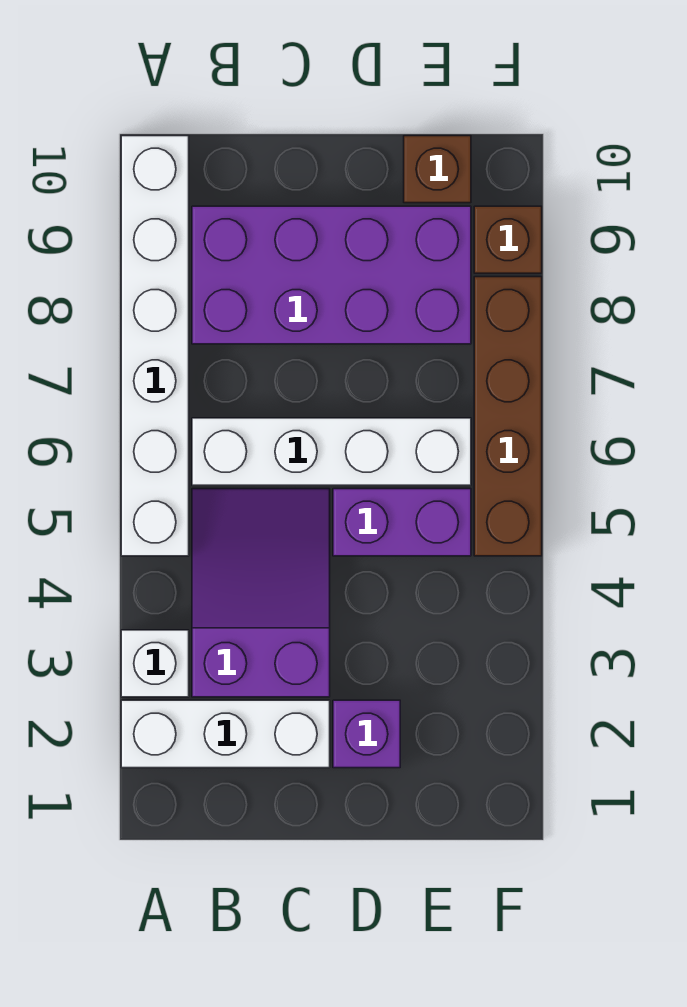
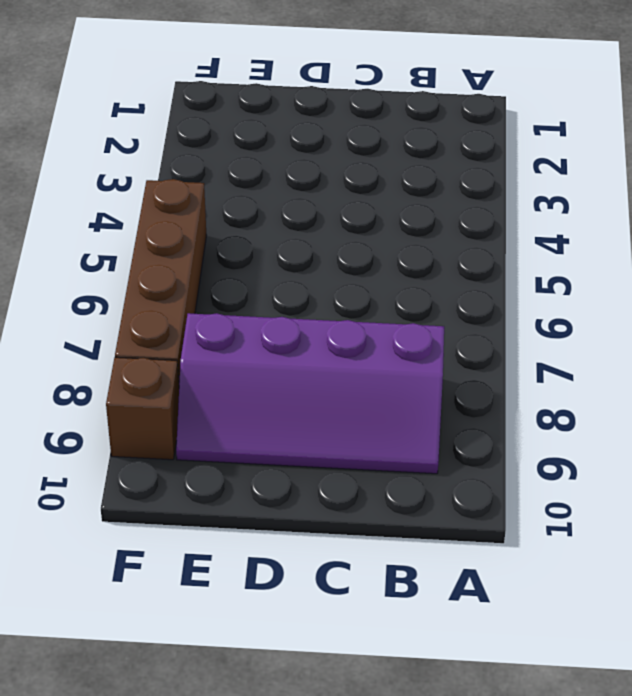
purple 2x4 slope [176,313,444,474] -> purple 2x4 brick [192,206,471,344]
none -> white 1x3 brick [121,700,330,768]
none -> white 1x1 brick [121,630,189,697]

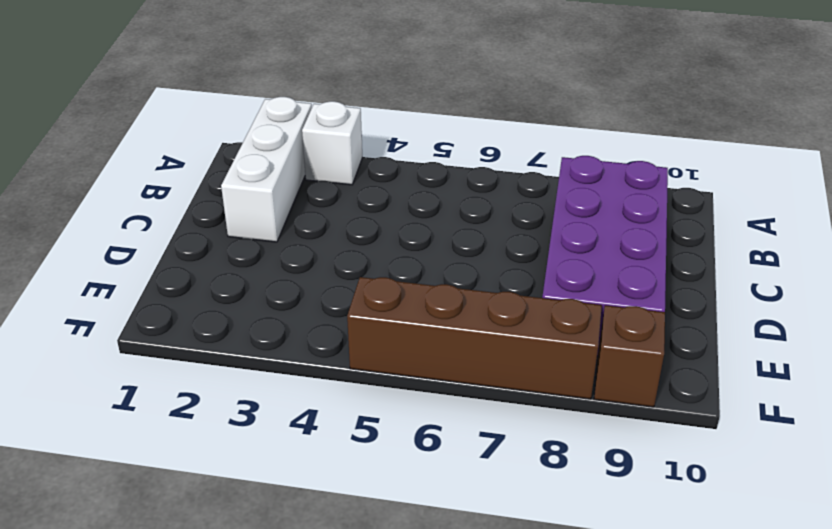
none -> white 1x6 brick [121,136,189,556]
none -> purple 2x3 slope [192,489,330,697]

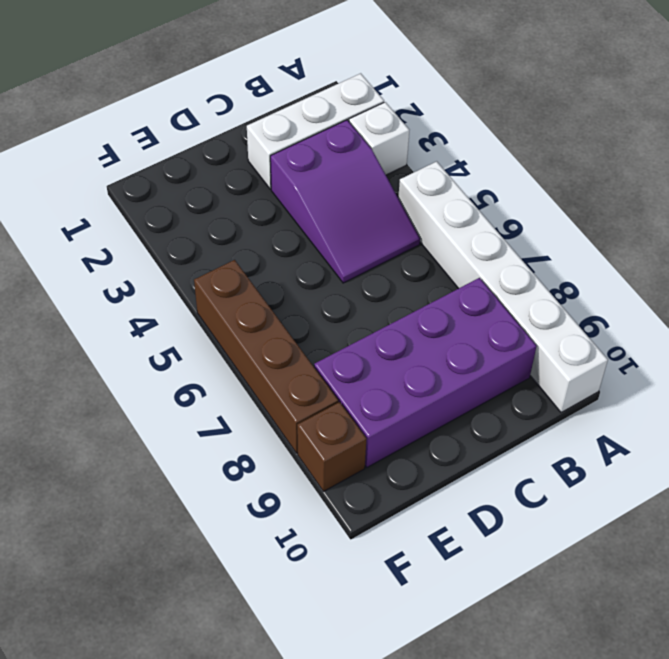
none -> white 1x4 brick [192,418,471,485]
none -> purple 1x1 brick [333,700,400,768]

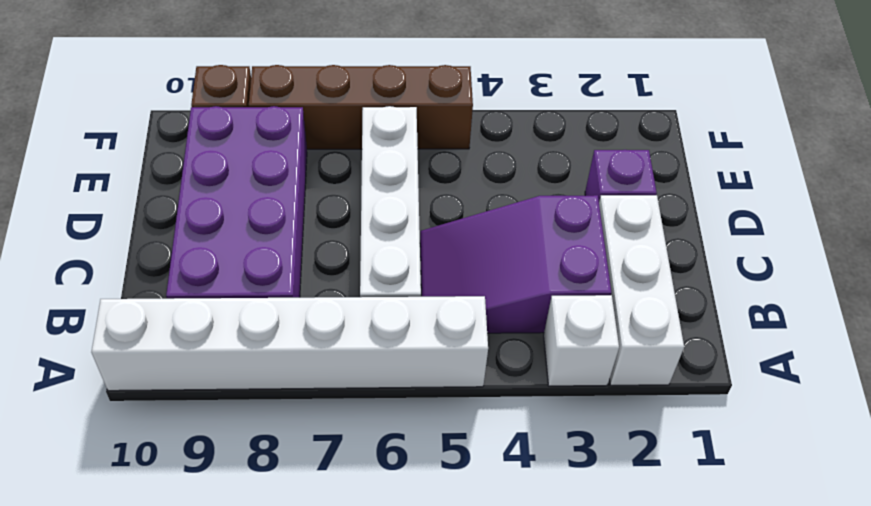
none -> purple 1x2 brick [333,489,471,556]
none -> brown 1x1 brick [404,136,471,203]

